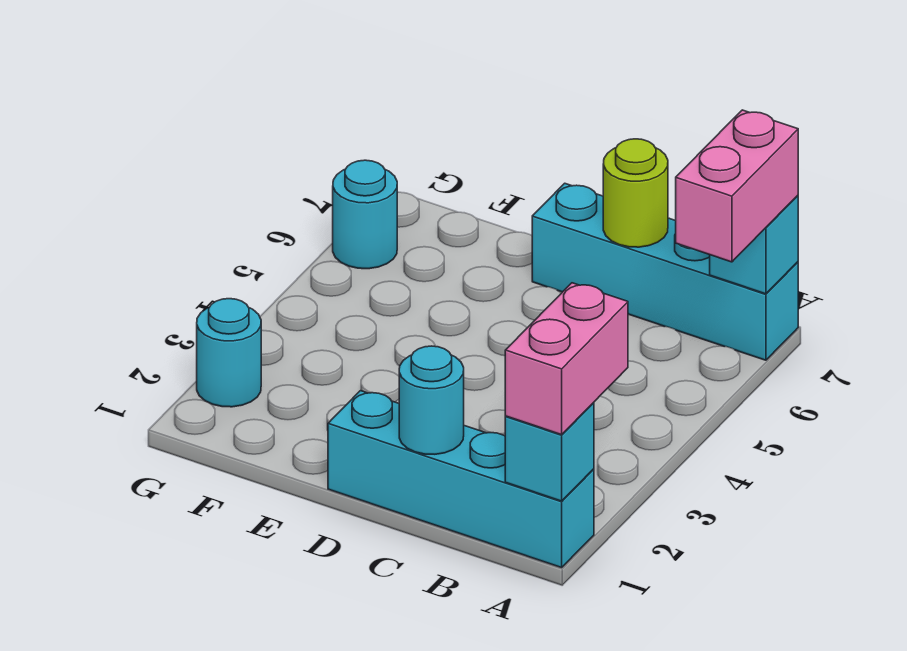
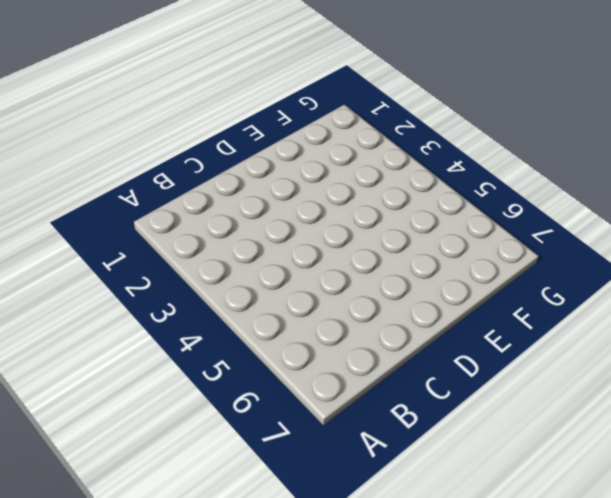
none -> cyan 1x4 brick [328,391,594,568]
none -> cyan 1x4 brick [532,183,798,360]

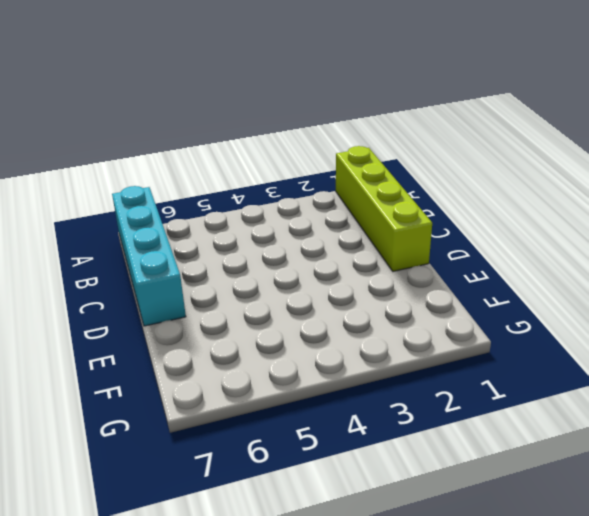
lime 1x4 brick [336,146,432,271] -> cyan 1x4 brick [328,391,594,568]
none -> cyan 1x1 round brick [197,299,261,407]
none -> cyan 1x1 round brick [333,160,397,269]

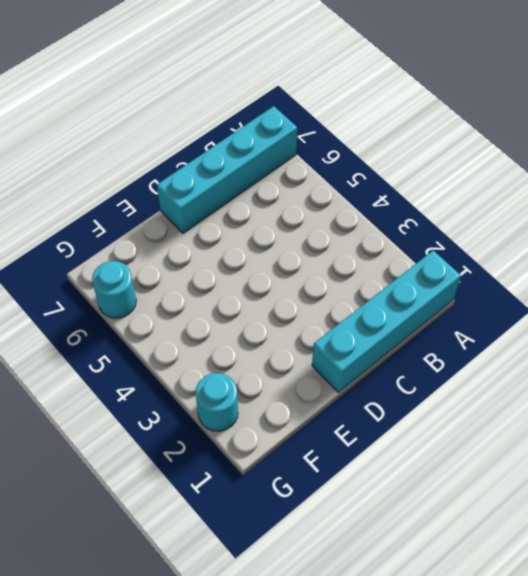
none -> cyan 1x1 brick [505,403,594,501]
none -> cyan 1x1 brick [710,196,798,294]

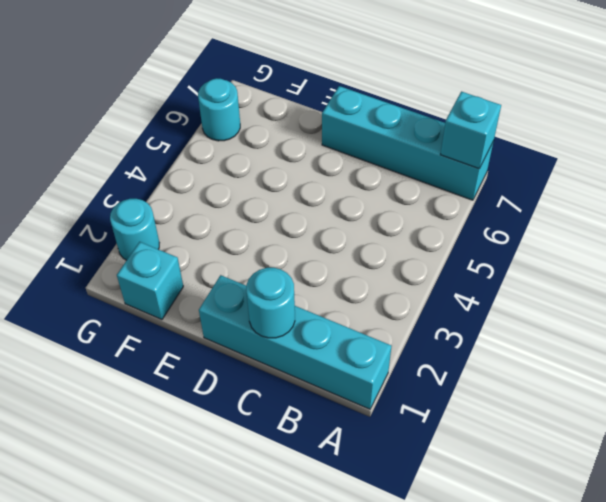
cyan 1x1 brick [117,242,183,320] -> cyan 1x1 brick moved to [505,403,594,501]
none -> lime 1x1 round brick [603,139,668,247]
none -> pink 1x2 brick [505,283,628,435]

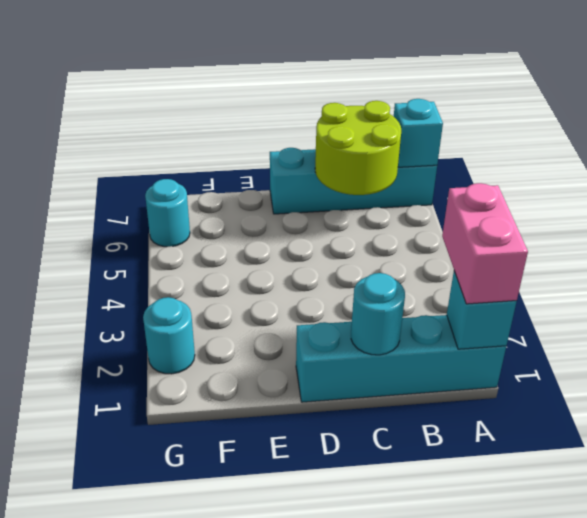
lime 2x2 round brick [315,101,401,195] -> lime 1x1 round brick [603,139,668,247]
none -> pink 1x2 brick [676,110,798,262]

